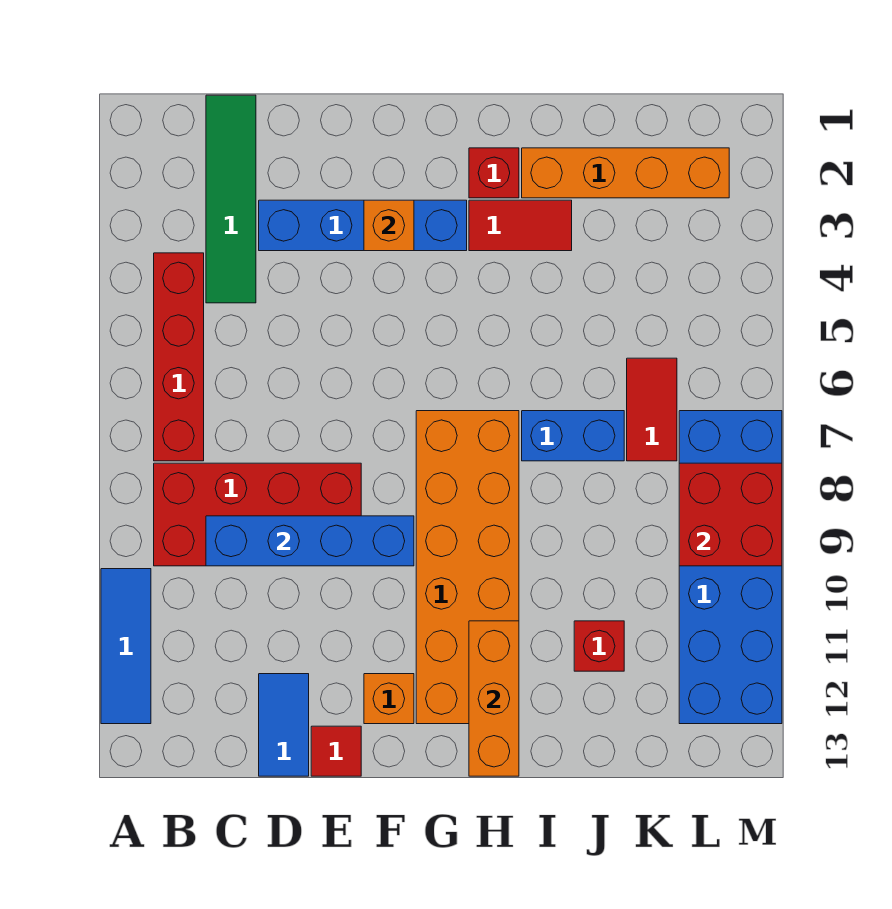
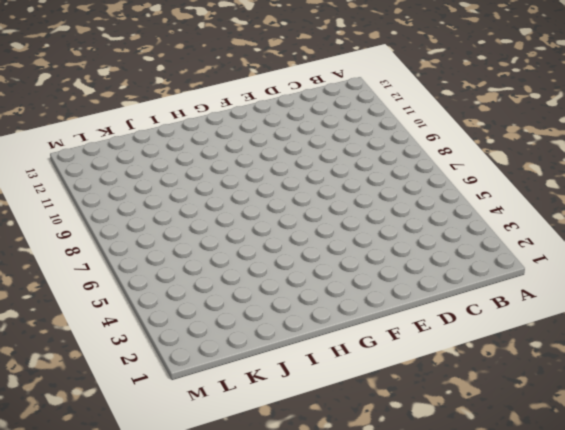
none -> blue 1x3 tile [101,569,151,724]
none -> red 1x4 brick [154,253,204,461]
none -> red 2x4 brick [154,463,361,566]

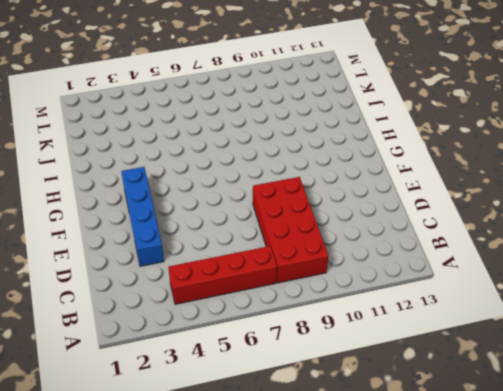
none -> blue 1x3 tile [101,569,151,724]
none -> green 1x4 tile [206,95,256,303]
none -> blue 1x2 tile [259,674,309,776]

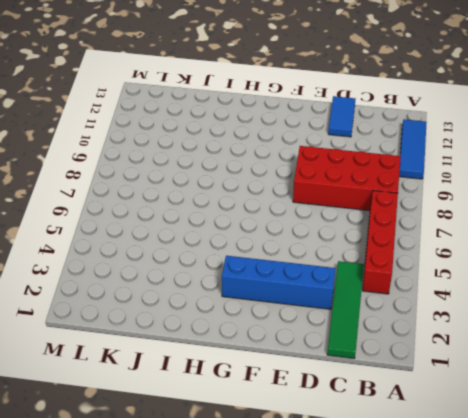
none -> red 1x1 tile [311,726,361,776]
none -> orange 1x1 brick [364,674,414,724]
none -> orange 2x6 brick [416,411,519,724]

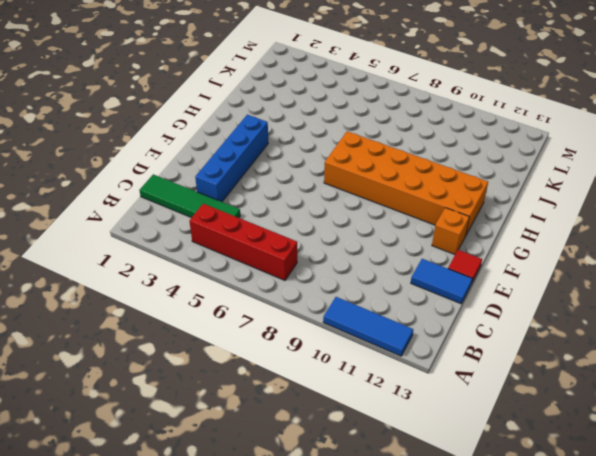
none -> red 2x4 brick [154,463,361,566]
none -> red 1x1 brick [469,148,519,198]
none -> red 1x2 tile [469,200,572,251]

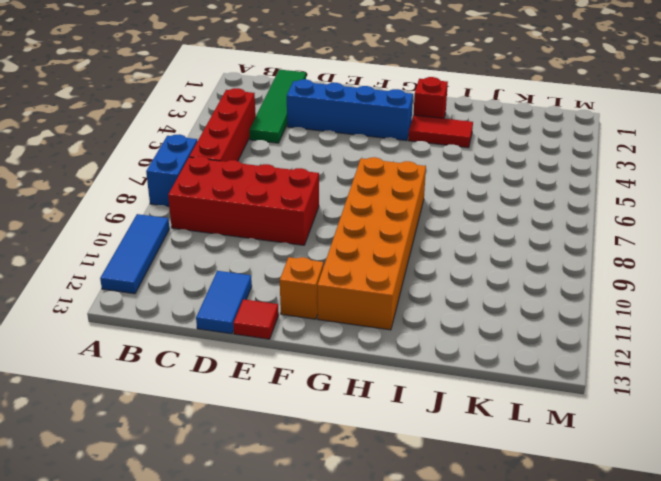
blue 1x2 brick [146,134,197,206] -> blue 1x2 brick turned to [522,411,624,461]
none -> orange 1x4 brick [522,148,729,198]
none -> red 1x1 brick [574,621,624,671]
none -> red 1x2 tile [627,358,677,461]

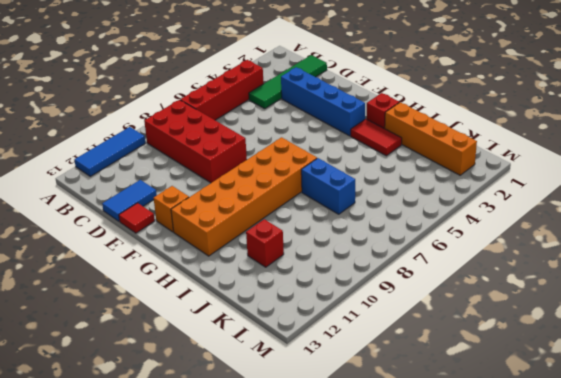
none -> red 1x2 tile [627,358,677,461]
none -> blue 2x6 brick [679,411,782,724]
none -> blue 1x4 brick [206,516,414,566]

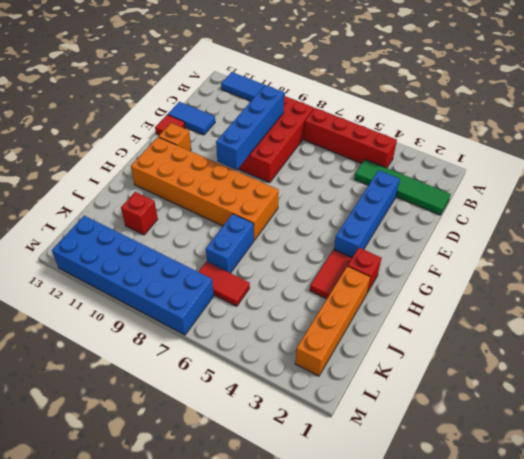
none -> orange 1x1 brick [364,200,414,251]
none -> orange 1x3 brick [469,621,519,776]
none -> red 2x2 brick [679,463,782,566]

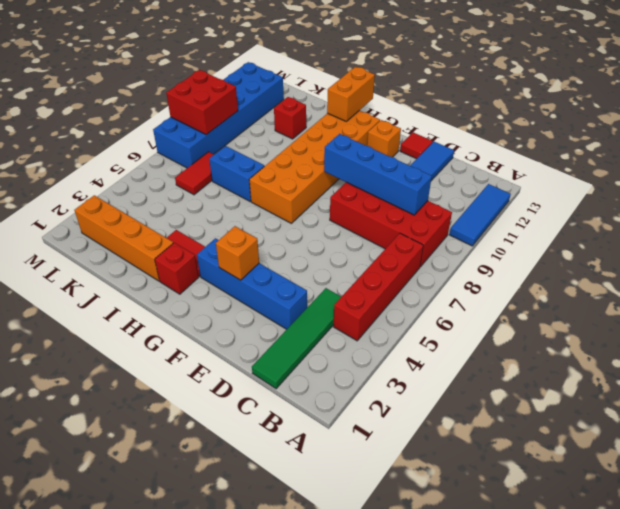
orange 1x2 brick [327,67,375,121] -> orange 1x3 brick [469,621,519,776]

